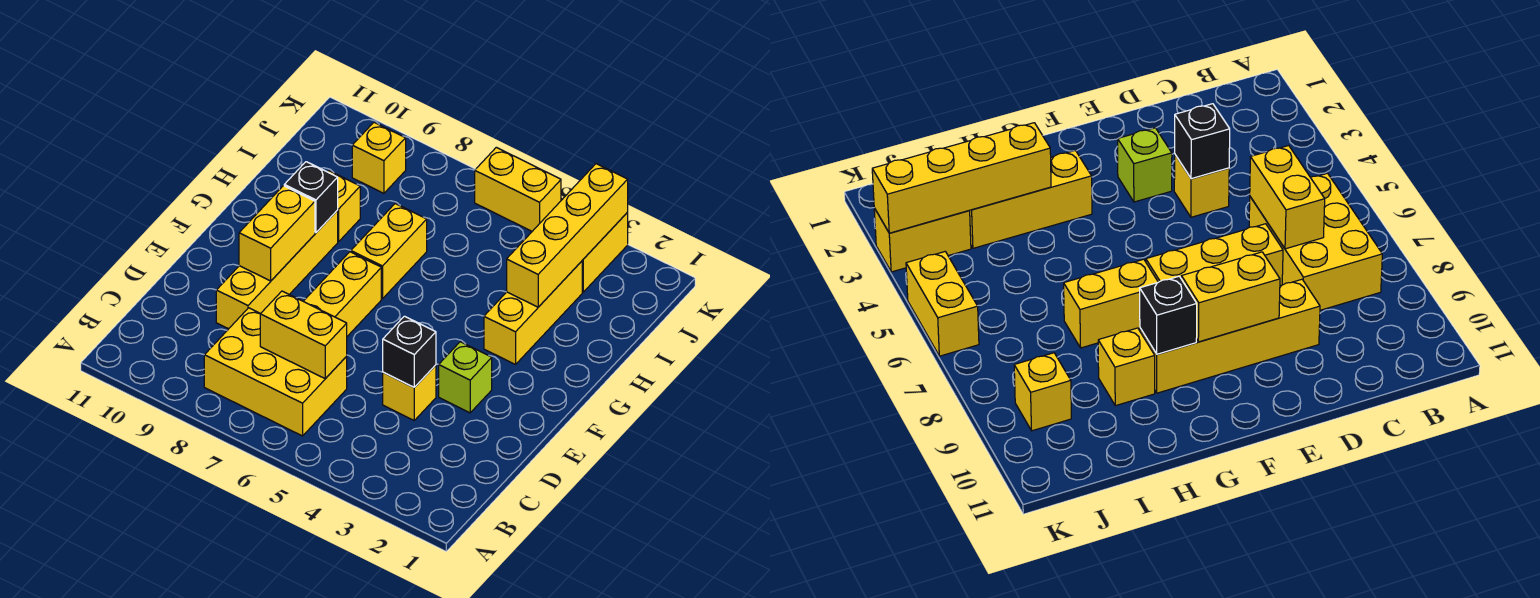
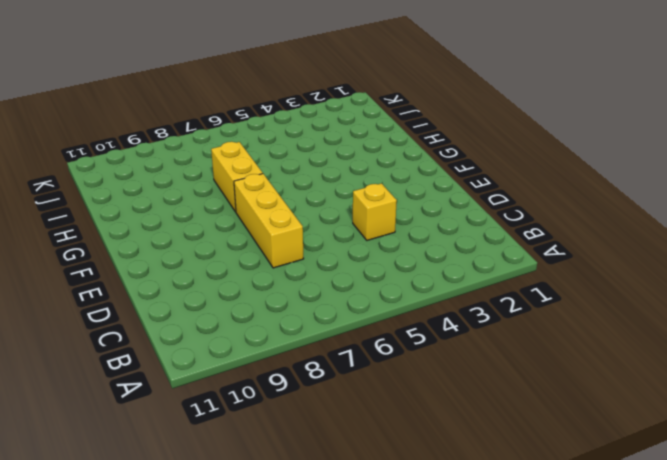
none -> yellow 2x3 brick [204,308,347,436]
none -> yellow 1x4 brick [216,211,338,329]
none -> lime 1x1 brick [439,342,492,413]

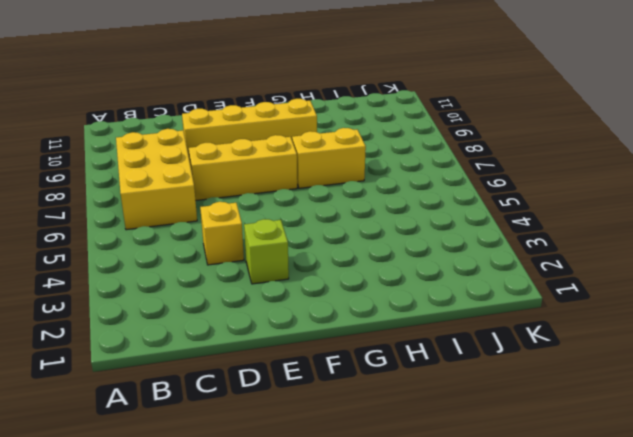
none -> yellow 1x3 brick [484,261,582,365]
none -> yellow 1x1 brick [328,171,360,242]
none -> yellow 1x2 brick [582,213,628,292]

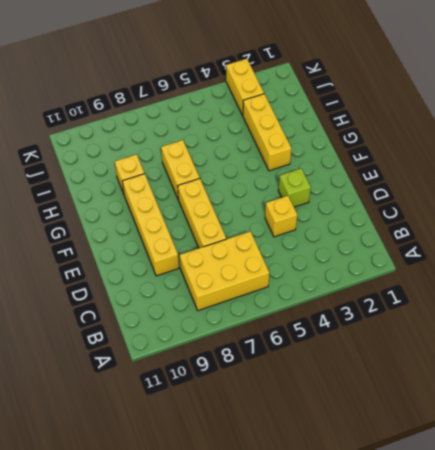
none -> yellow 1x1 brick [352,122,406,193]
none -> yellow 1x2 brick [475,147,561,231]
none -> yellow 1x2 brick [260,291,347,379]

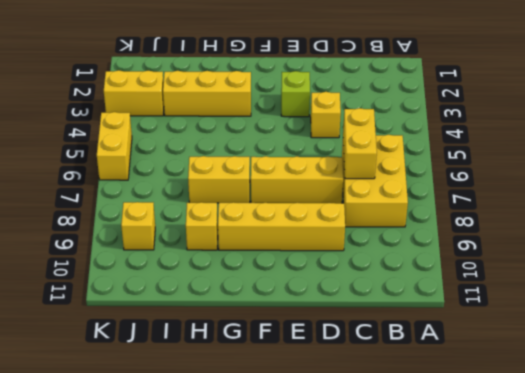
none -> black 1x1 brick [383,316,436,387]
none -> yellow 1x2 brick [239,186,315,281]
none -> black 1x1 brick [284,162,338,233]

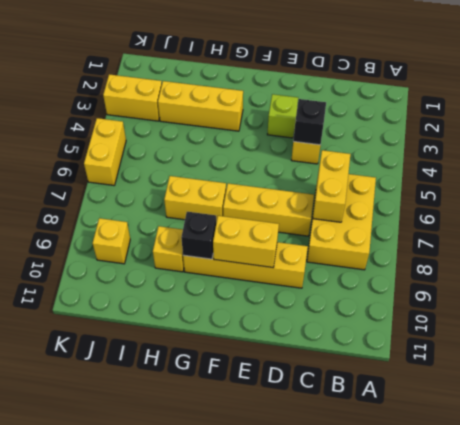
none -> yellow 1x4 brick [507,164,628,307]

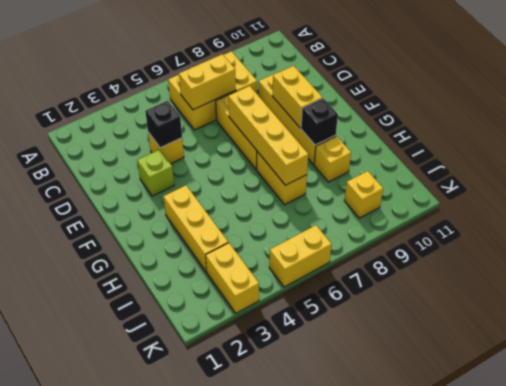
yellow 1x4 brick [228,86,308,185] -> yellow 1x4 brick moved to [507,164,628,307]

